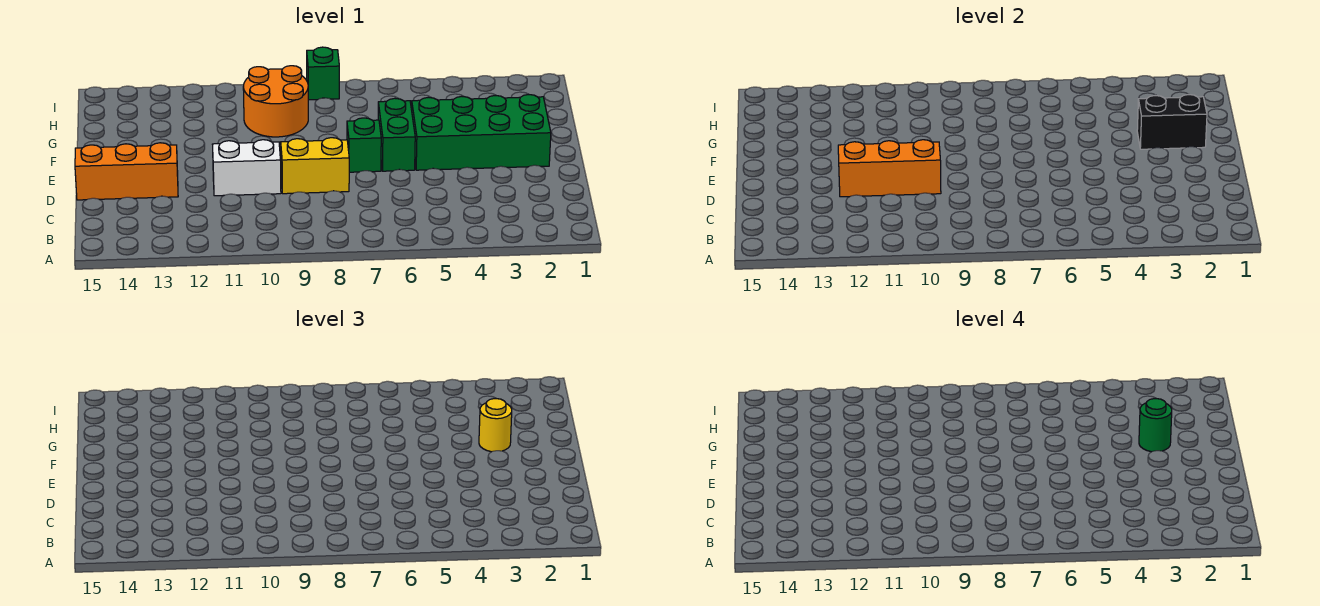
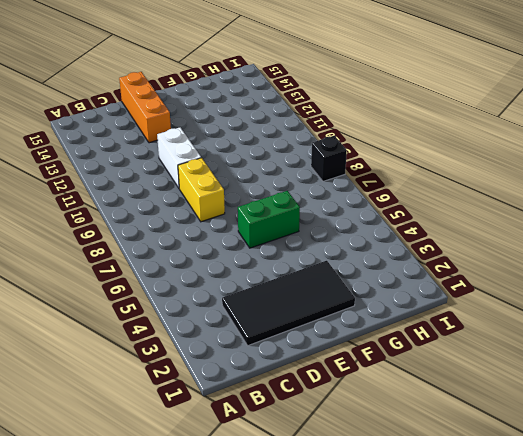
black 2x4 tile [222,261,355,346] -> green 2x4 brick [412,94,551,170]
black 1x1 brick [311,136,347,181] -> green 1x1 brick [307,47,339,100]
none -> green 1x1 brick [347,118,381,172]
none -> orange 2x2 round brick [243,66,308,137]
none -> orange 1x3 brick [838,140,941,197]

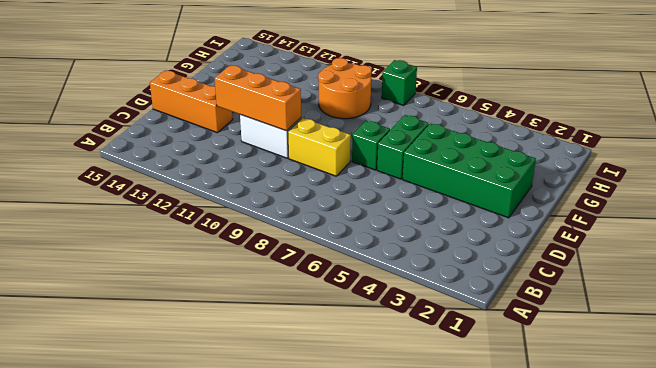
none -> black 1x2 brick [1137,94,1207,149]
none -> yellow 1x1 round brick [479,399,512,452]
none -> green 1x1 round brick [1139,399,1172,452]

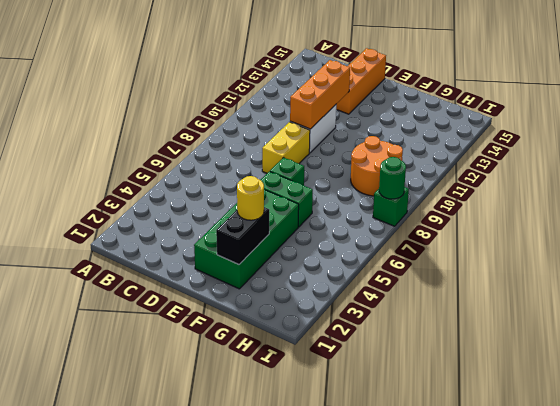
green 1x1 round brick [379,157,406,199] -> green 1x1 round brick moved to [1139,399,1172,452]

